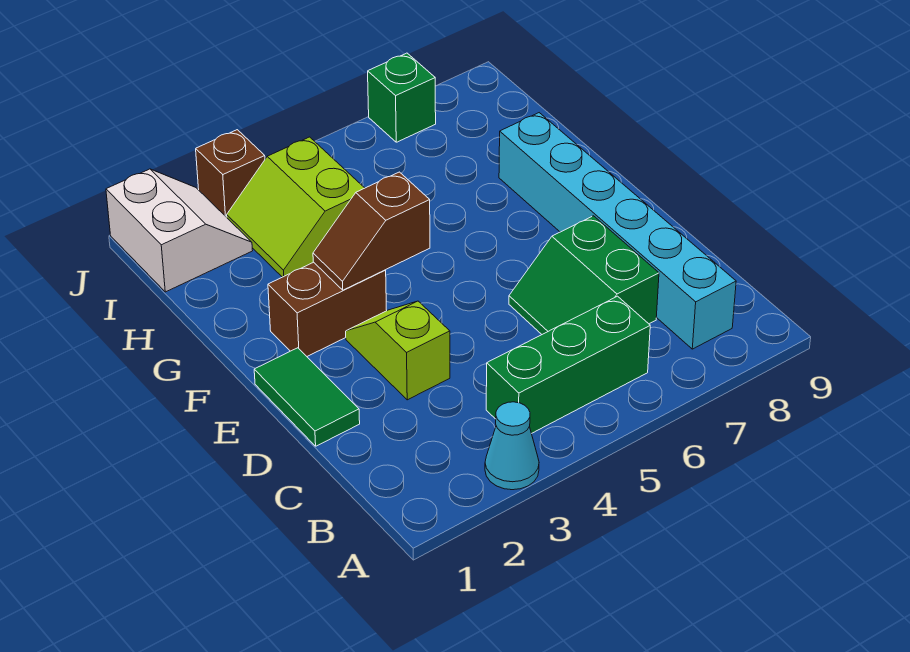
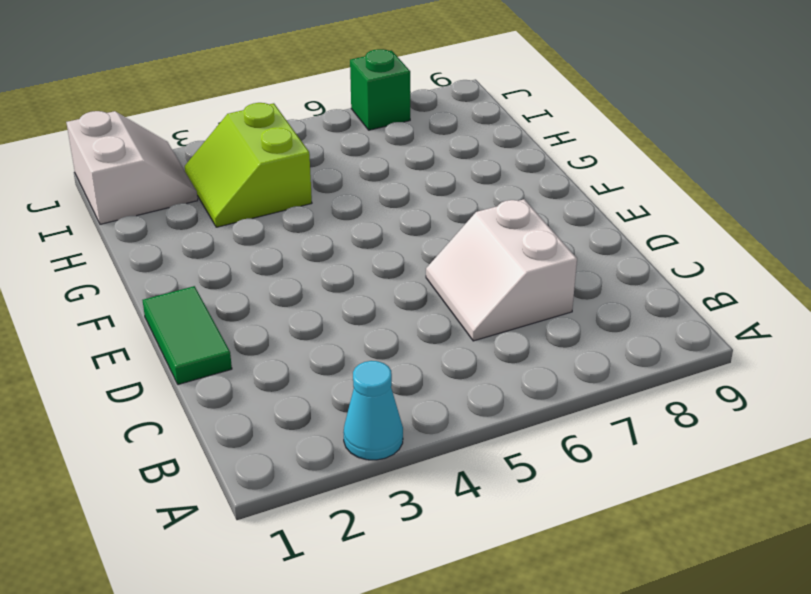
white 2x2 slope [426,199,577,341] -> green 2x2 slope [509,216,659,334]
none -> green 1x3 brick [486,296,650,433]
none -> cyan 1x6 brick [499,113,736,349]
none -> lime 1x2 slope [346,301,450,400]

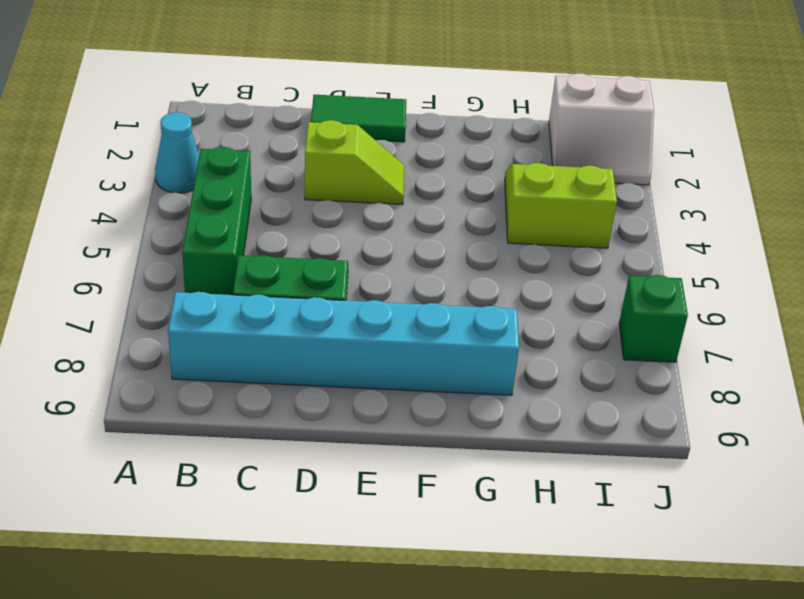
none -> brown 1x2 brick [268,262,387,356]
none -> brown 1x1 brick [196,130,265,217]
none -> brown 1x2 slope [313,172,430,290]

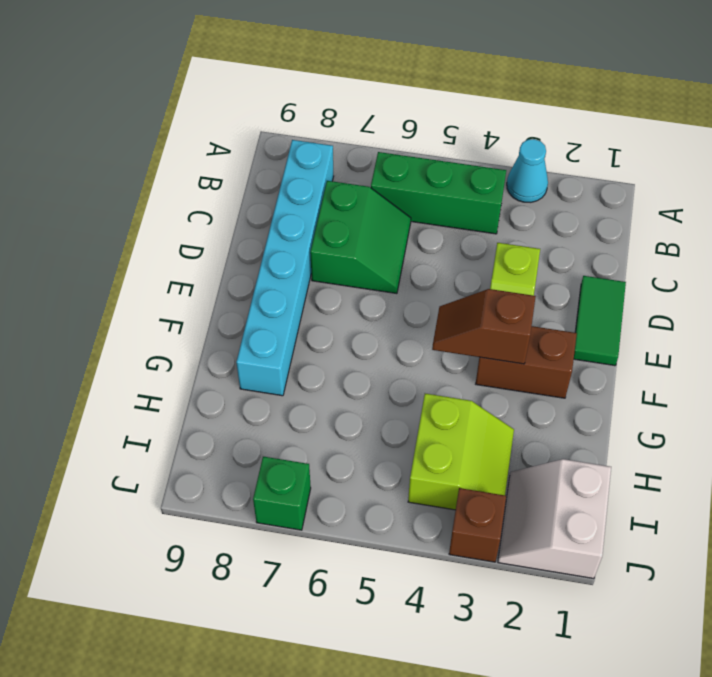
brown 1x2 slope [432,289,536,364] -> brown 1x2 slope turned to [313,172,430,290]

